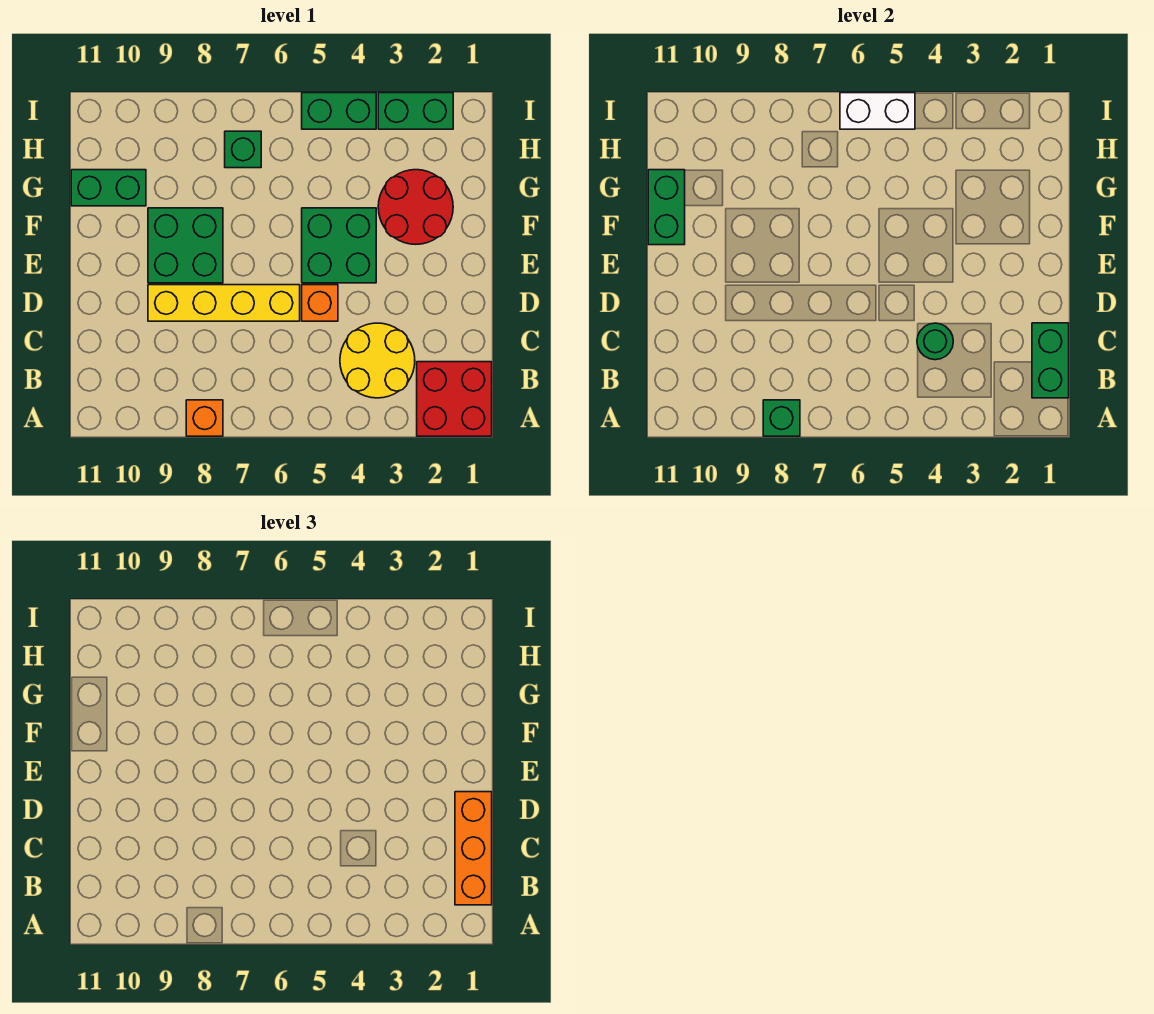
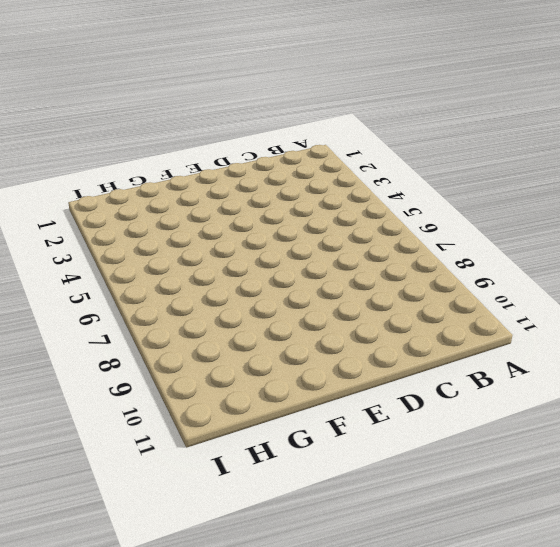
none -> red 2x2 brick [417,362,492,436]
none -> orange 1x1 brick [186,400,223,436]
none -> yellow 2x2 round brick [340,323,415,398]

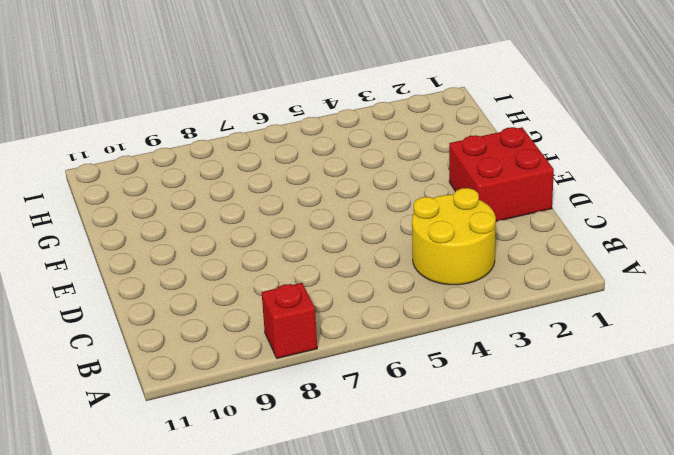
red 1x1 brick [262,283,317,358] -> orange 1x1 brick [186,400,223,436]
red 2x2 brick [449,127,554,221] -> red 2x2 brick moved to [417,362,492,436]
none -> orange 1x1 brick [302,285,338,321]
none -> yellow 1x4 brick [148,285,300,321]
none -> green 2x2 brick [302,208,376,283]

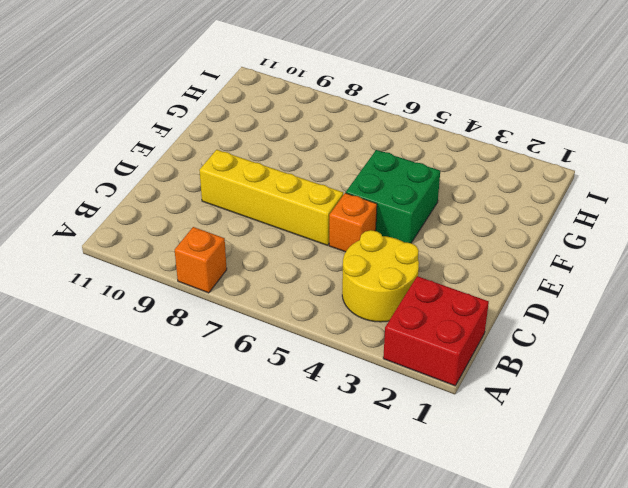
none -> green 2x2 brick [148,208,223,283]
none -> red 2x2 round brick [378,170,453,244]
none -> green 1x2 brick [71,170,146,206]

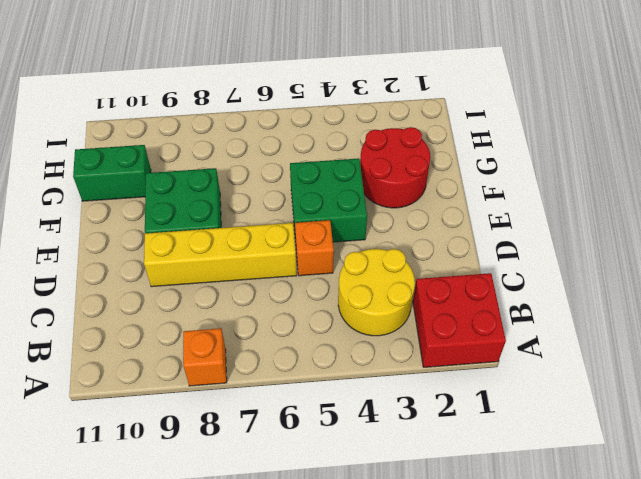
none -> green 1x1 brick [225,131,261,168]
none -> green 1x2 brick [378,93,453,129]
none -> green 1x2 brick [302,93,376,129]

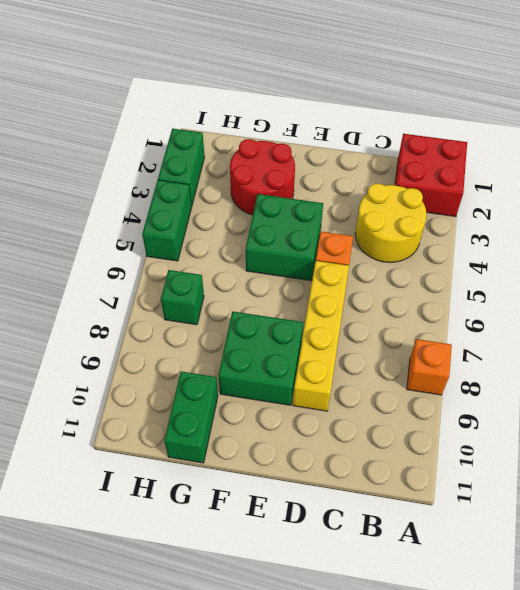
none -> green 1x1 brick [763,400,800,436]
none -> green 1x2 brick [1032,323,1069,398]
none -> green 1x1 round brick [917,323,953,360]

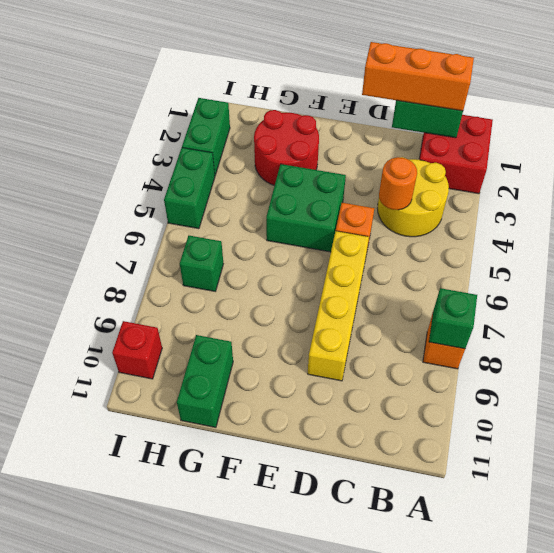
orange 1x1 round brick [379,157,417,210] -> green 1x1 round brick [917,323,953,360]
red 1x1 brick [112,321,162,379] -> none
none -> green 2x2 brick [148,208,223,283]
none -> green 1x2 brick [648,170,685,245]
none -> white 1x2 brick [840,93,915,129]

